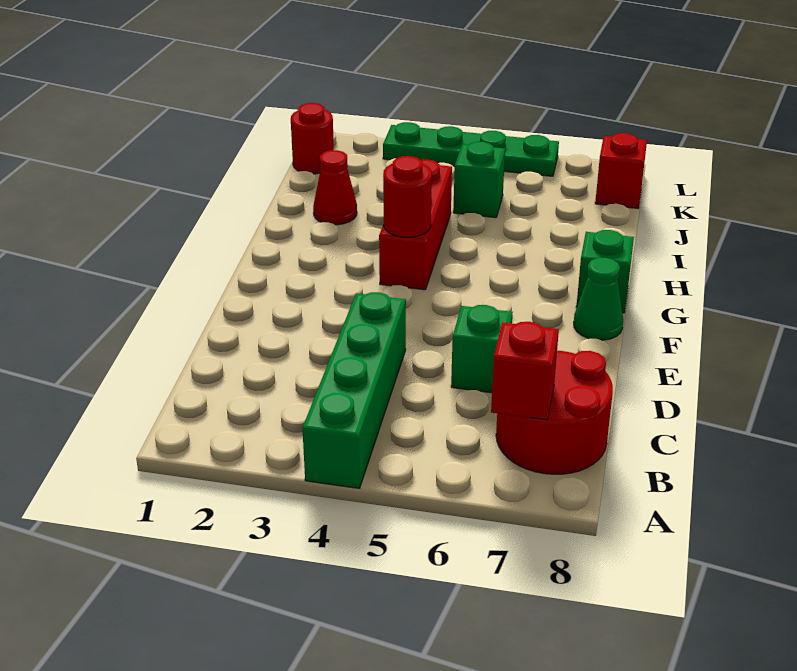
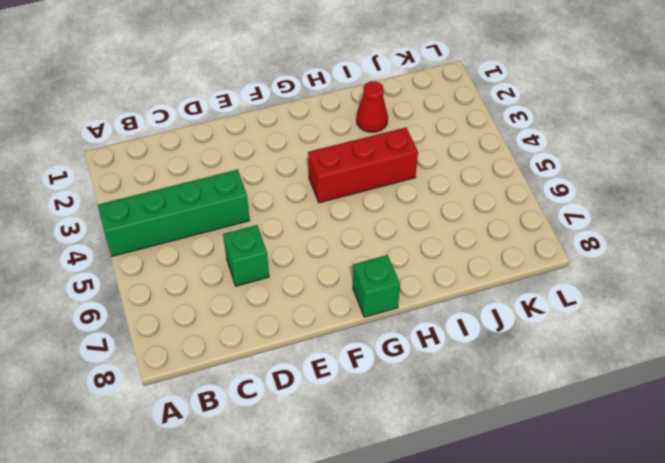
none -> red 2x2 round brick [496,351,613,474]
none -> green 1x1 cone [574,258,623,340]
none -> green 1x1 brick [453,142,505,218]

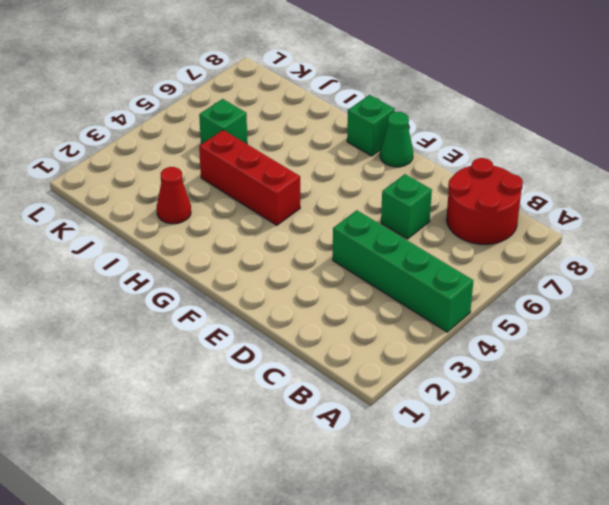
none -> red 1x1 round brick [291,103,334,174]
none -> red 1x1 brick [595,133,647,208]
none -> green 1x4 plate [383,122,559,176]

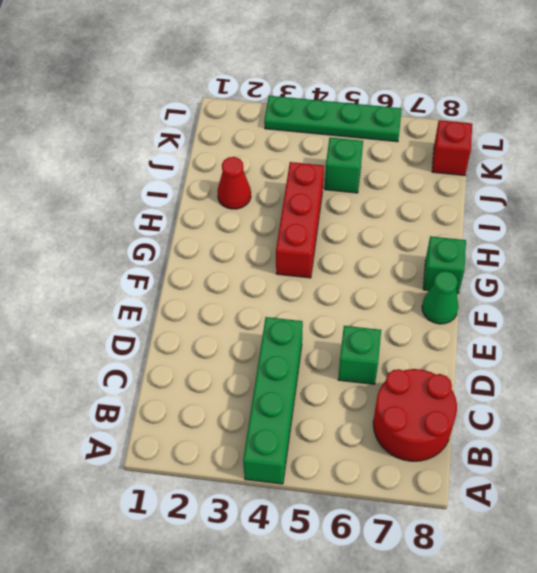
none -> red 1x1 round brick [291,103,334,174]
none -> red 1x1 brick [491,322,559,420]
none -> red 1x1 round brick [383,156,432,237]

